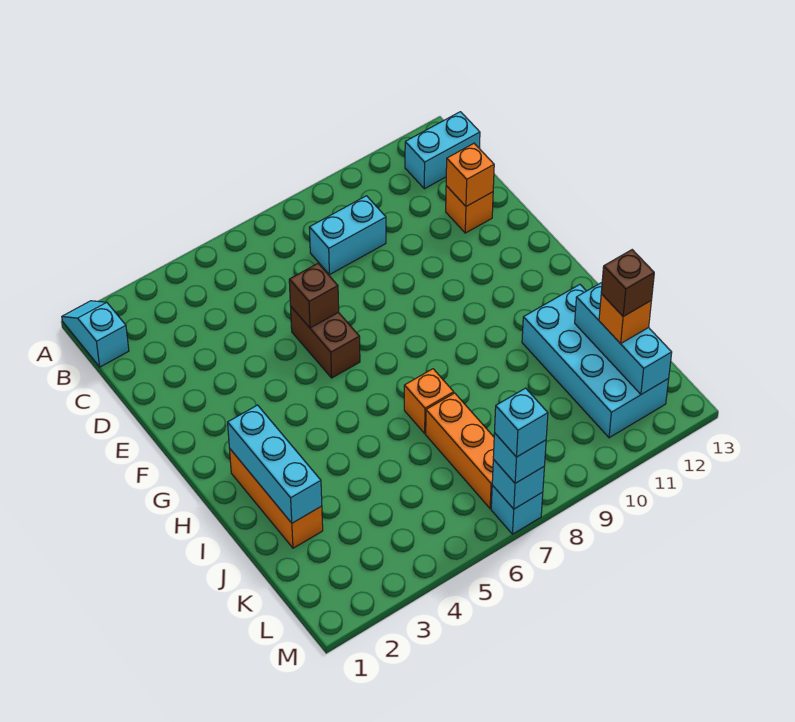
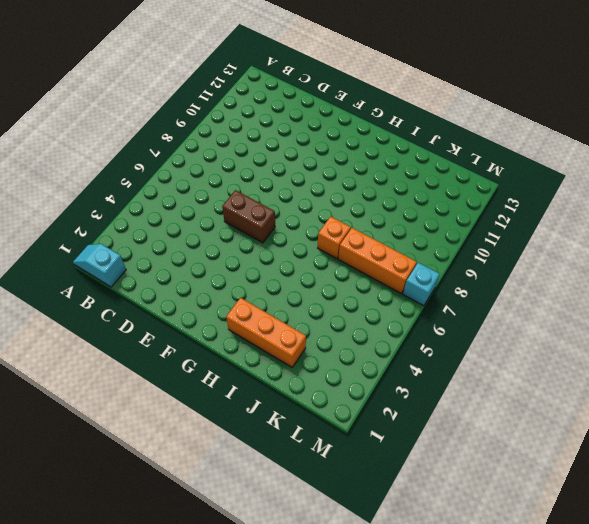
none -> cyan 1x2 brick [405,112,480,189]
none -> cyan 1x2 brick [309,196,386,275]
none -> orange 1x1 brick [446,186,493,233]

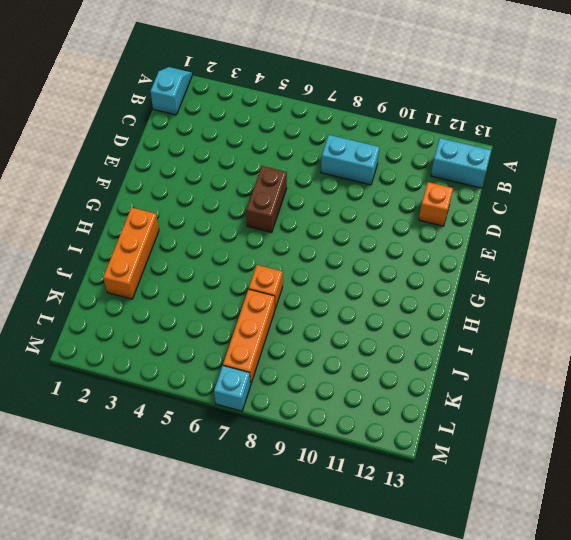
none -> cyan 2x4 brick [522,285,669,438]
none -> orange 1x1 brick [446,143,494,206]
none -> brown 1x1 brick [289,264,339,328]

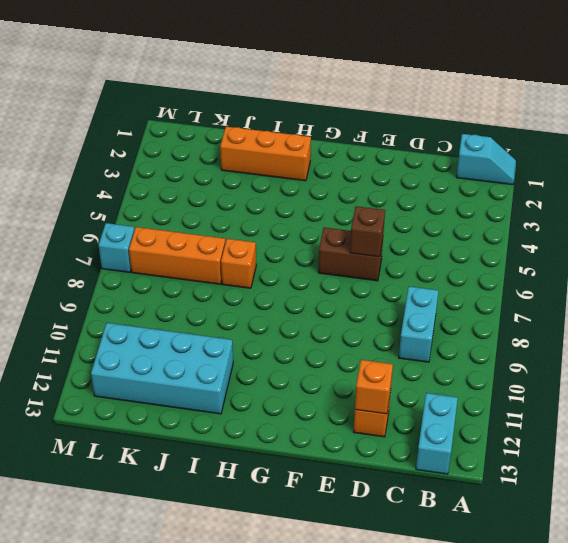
none -> cyan 1x3 brick [228,405,322,523]
none -> cyan 1x3 brick [575,283,672,394]
none -> cyan 1x1 brick [492,459,544,509]

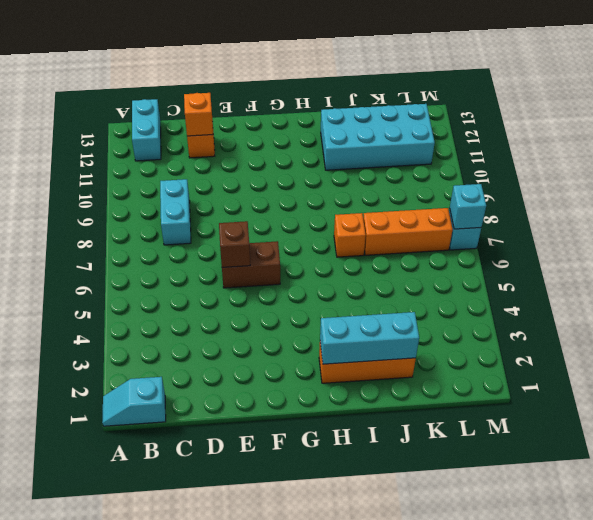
none -> cyan 1x3 brick [575,283,672,394]
none -> orange 1x1 brick [599,294,651,344]
none -> cyan 1x1 brick [493,433,546,483]

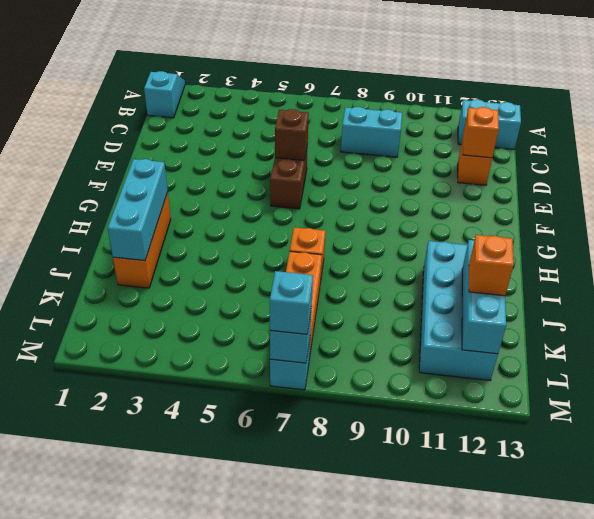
none -> brown 1x1 brick [601,250,654,316]
none -> cyan 1x1 brick [495,388,548,457]

